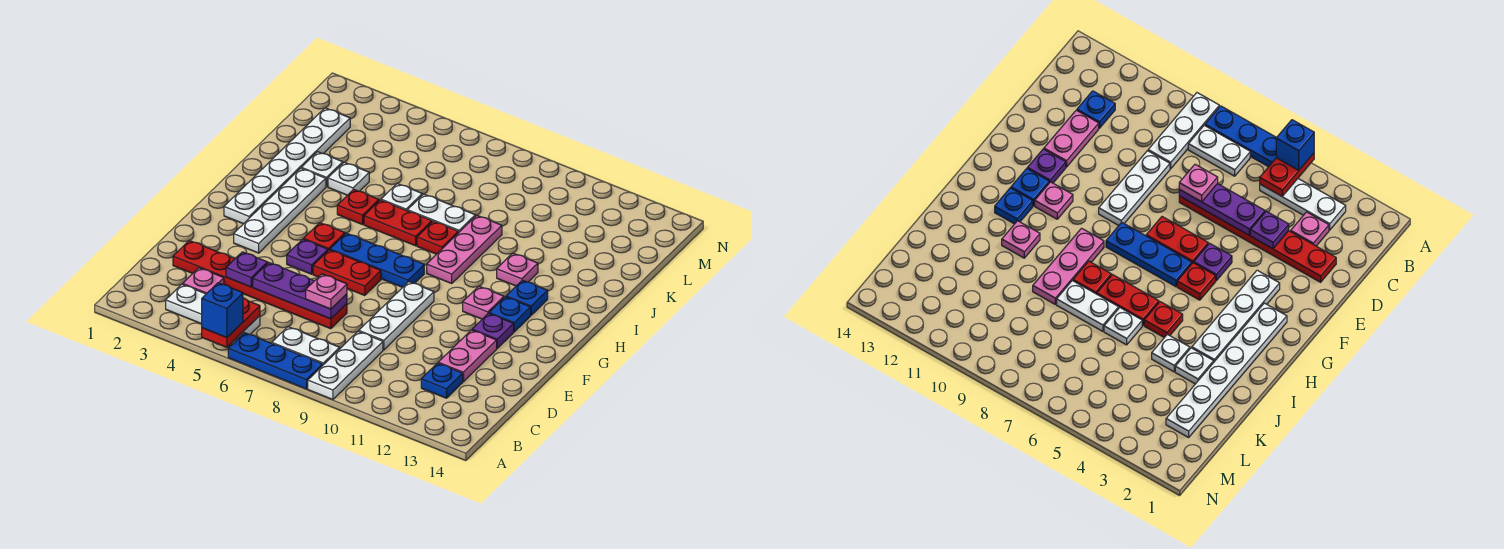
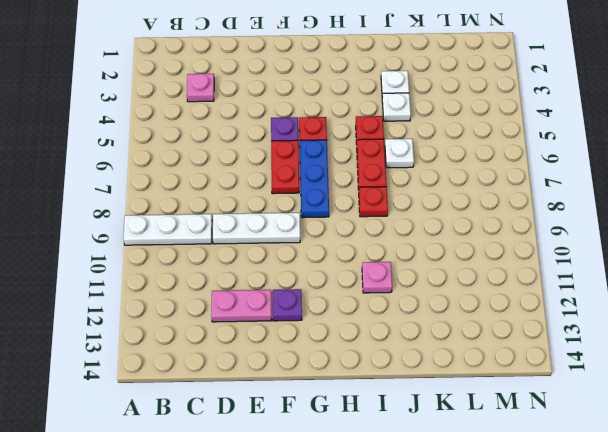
none -> blue 1x3 plate [228,333,323,389]
none -> white 1x3 plate [166,284,260,338]
none -> white 1x2 plate [272,327,340,365]
none -> blue 1x1 plate [421,363,463,398]

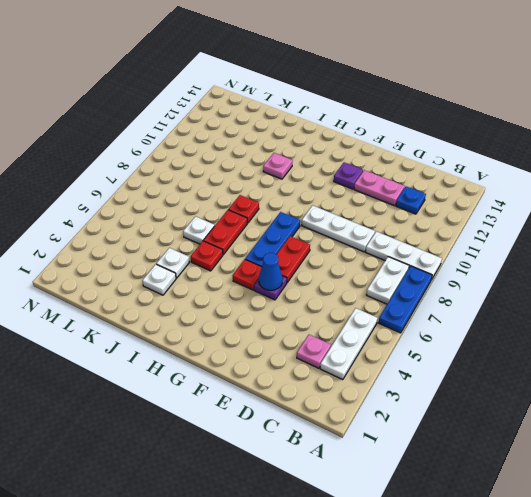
blue 1x1 cone [259,253,283,290] -> none
none -> red 1x6 plate [173,240,347,329]
none -> white 1x4 plate [234,168,326,253]
none -> white 1x6 plate [224,108,350,224]
none -> pink 1x1 plate [463,286,504,319]

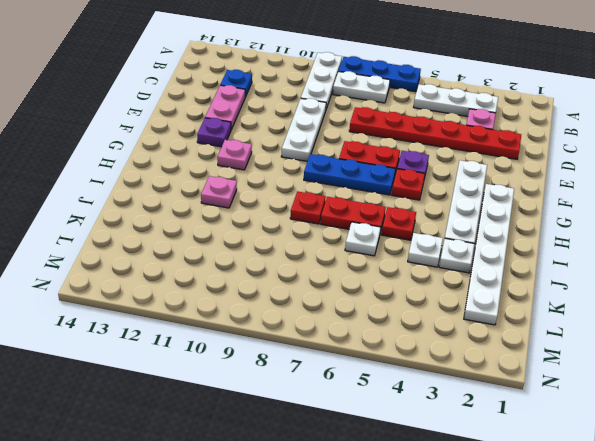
none -> blue 1x1 plate [489,297,531,332]
none -> pink 1x3 plate [427,215,502,283]
none -> blue 1x1 plate [506,280,548,315]
none -> white 1x2 plate [407,194,475,233]

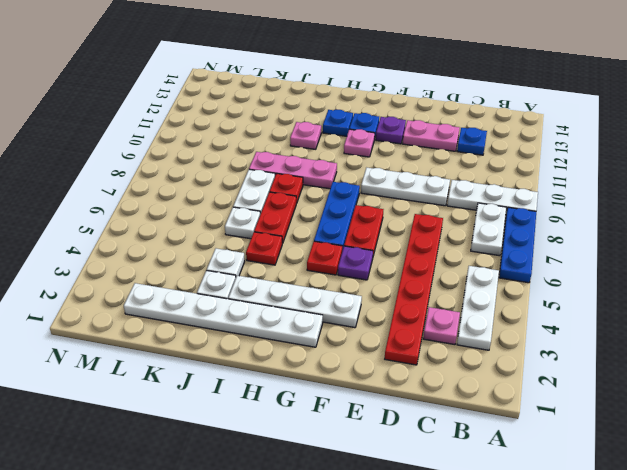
none -> red 1x2 plate [202,298,260,347]
none -> purple 1x1 plate [226,252,268,287]
none -> purple 1x3 plate [253,263,347,319]
none -> blue 1x1 brick [202,283,243,338]

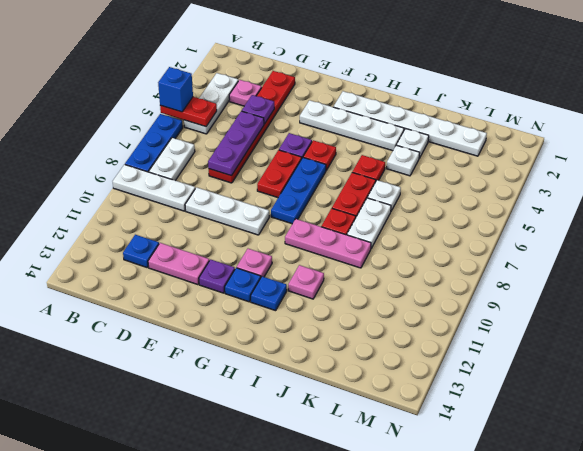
none -> pink 1x1 plate [306,274,347,309]

